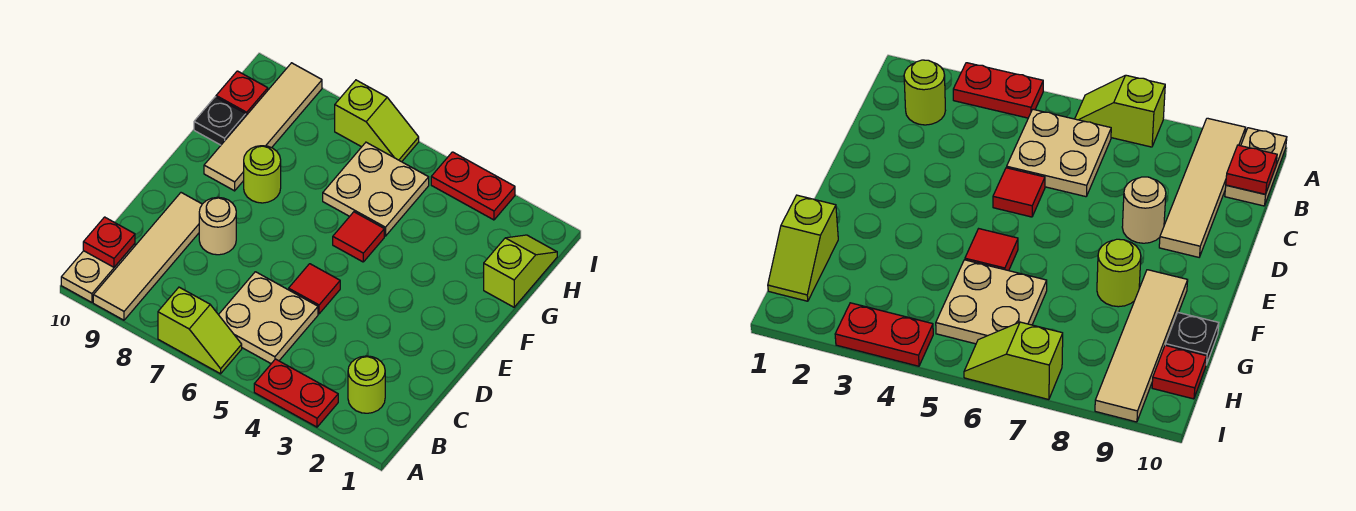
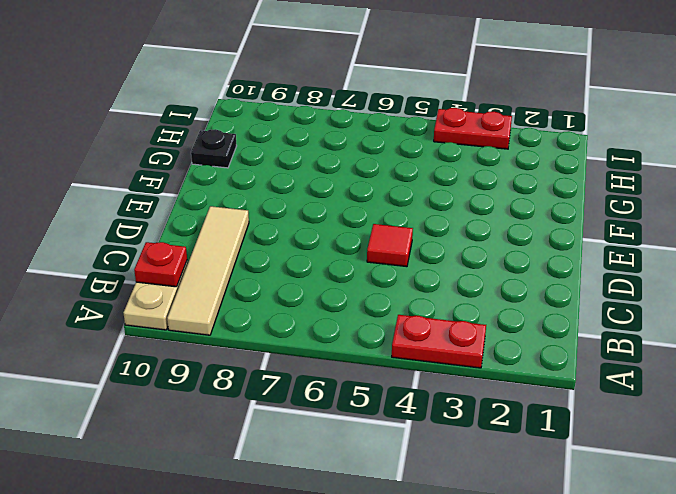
none -> lime 1x2 slope [158,287,242,374]
none -> lime 1x1 round brick [348,356,385,413]
none -> tan 2x2 plate [219,272,318,364]

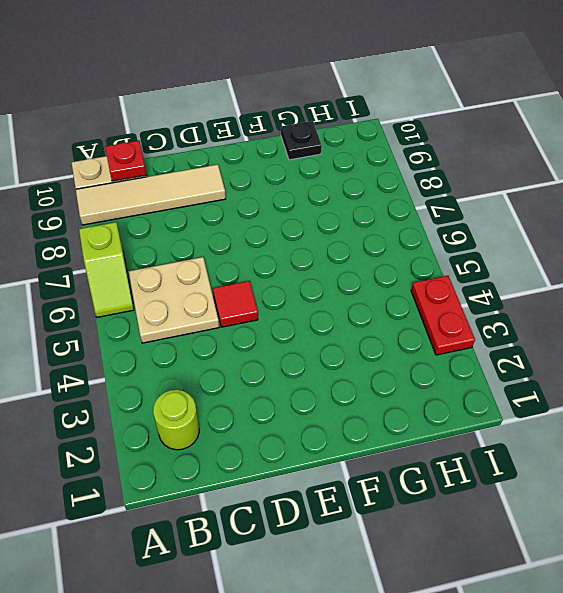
none -> red 1x2 plate [254,359,338,427]
none -> tan 1x1 round brick [199,197,236,255]
none -> red 1x1 tile [333,212,384,262]

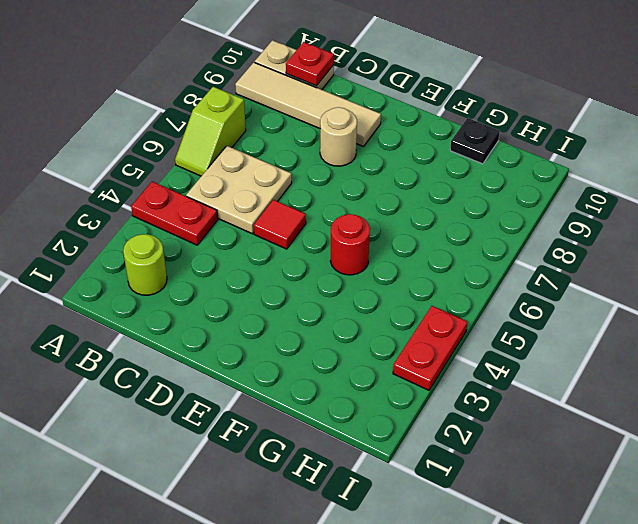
red 1x2 plate [131,182,218,245] -> red 1x2 plate turned to [254,359,338,427]
red 1x1 round brick [330,214,370,275] -> red 1x1 tile [333,212,384,262]
none -> lime 1x1 round brick [244,146,281,203]
none -> tan 1x4 tile [204,63,322,191]
none -> lime 1x2 slope [484,235,557,307]

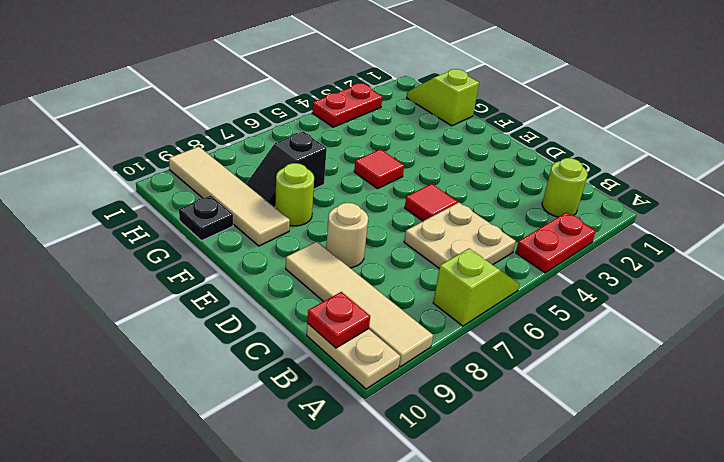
black 1x2 slope [246,132,327,207] -> none
none -> tan 2x2 plate [323,142,429,236]
none -> red 1x1 plate [216,71,268,115]
none -> lime 1x2 slope [335,80,419,162]

